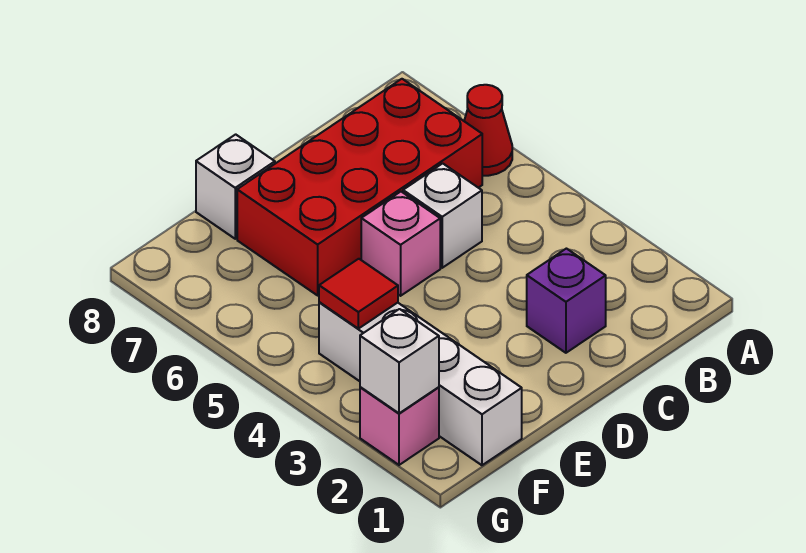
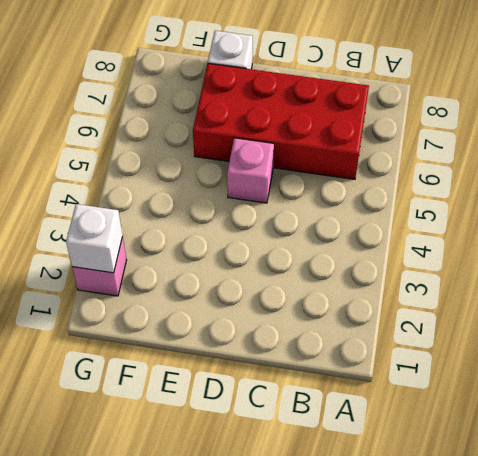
none -> red 1x1 cone [464,85,512,176]
none -> purple 1x1 brick [527,249,606,353]

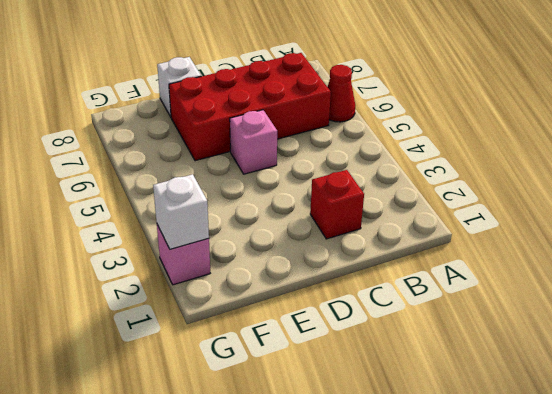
red 1x1 brick [310,170,364,239] -> purple 1x1 brick [527,249,606,353]
none -> white 1x1 brick [403,163,482,268]
none -> white 1x4 brick [319,302,522,465]

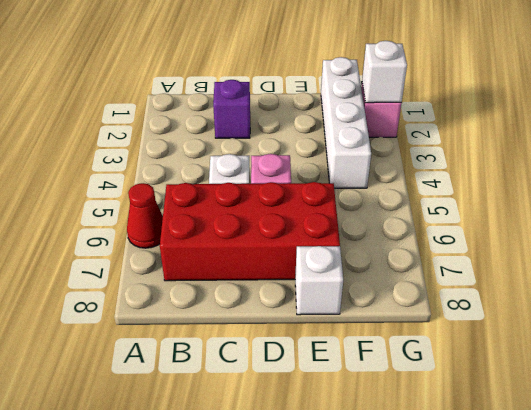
none -> red 1x1 tile [319,259,398,329]

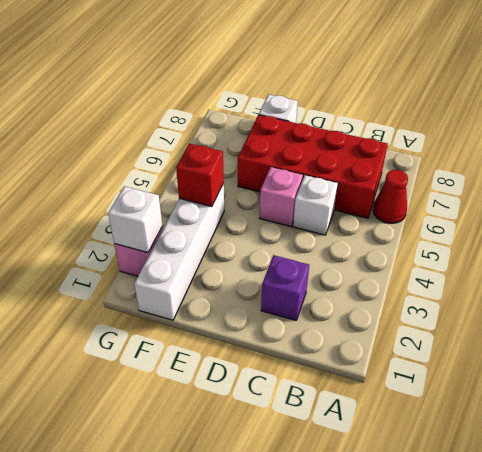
red 1x1 brick [176,143,224,207] -> red 1x1 tile [319,259,398,329]

